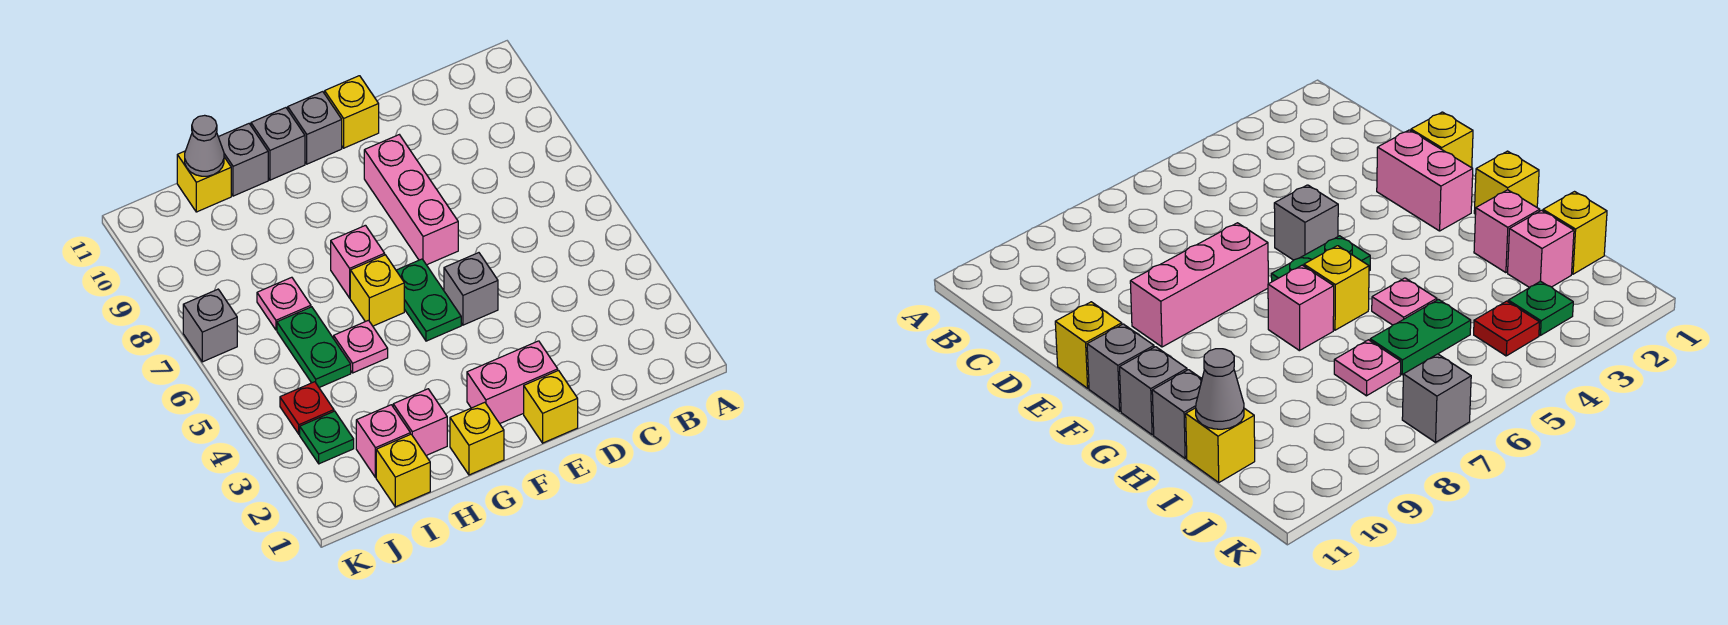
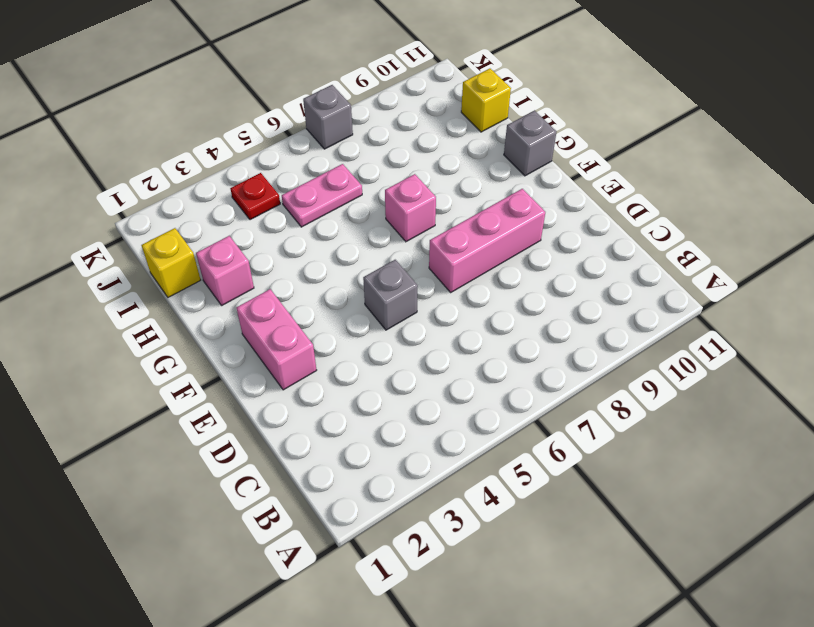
pink 1x2 plate [282,164,362,227] -> green 1x2 plate [277,307,351,387]
none -> yellow 1x1 brick [524,371,578,443]
none -> yellow 1x1 brick [325,76,379,148]
none -> green 1x2 plate [396,259,461,341]

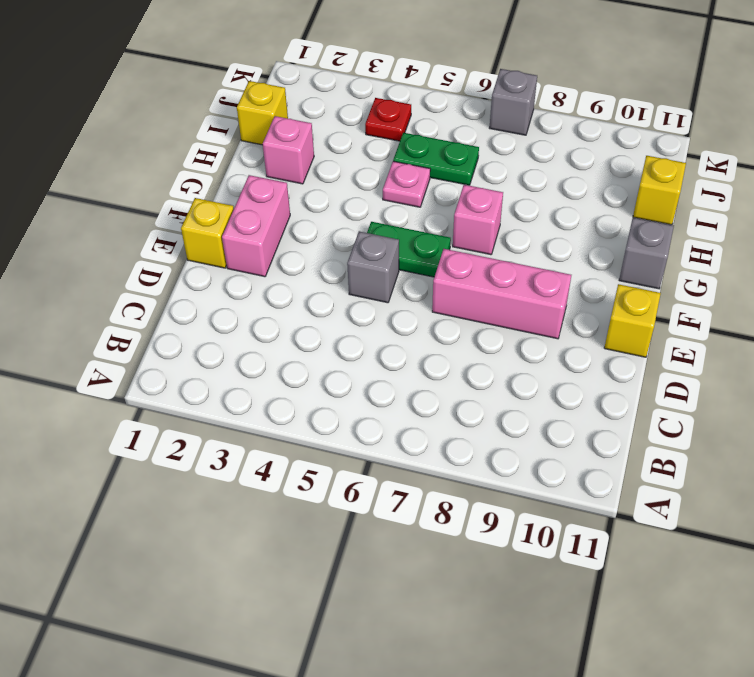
none -> grey 1x1 brick [288,92,342,164]
none -> yellow 1x1 brick [450,402,504,475]
none -> yellow 1x1 brick [350,255,404,326]

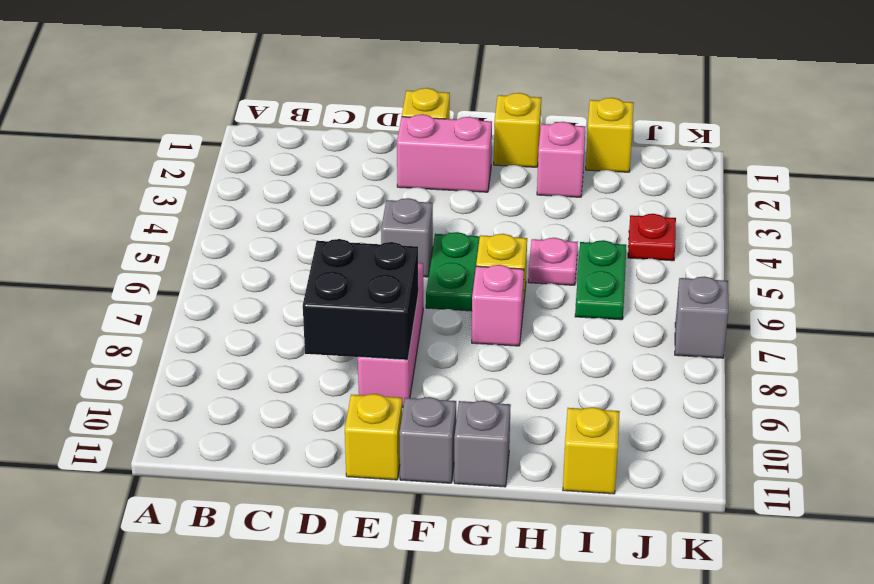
black 2x2 brick [303,239,418,360] -> none
none -> grey 1x1 brick [218,124,268,196]
none -> pink 1x1 brick [356,405,410,477]
none -> pink 1x1 plate [257,277,311,330]

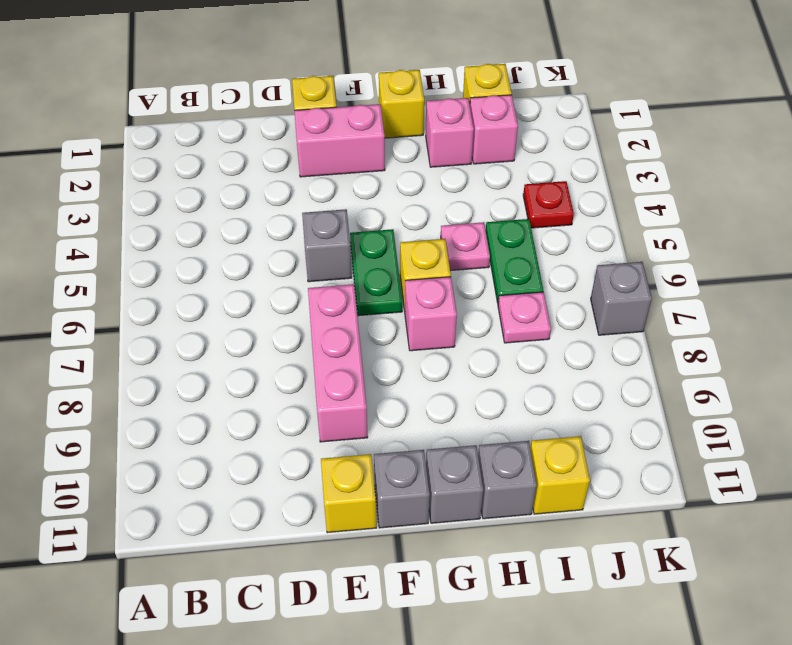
none -> green 1x1 plate [300,411,354,464]
none -> grey 1x1 cone [185,115,224,176]

